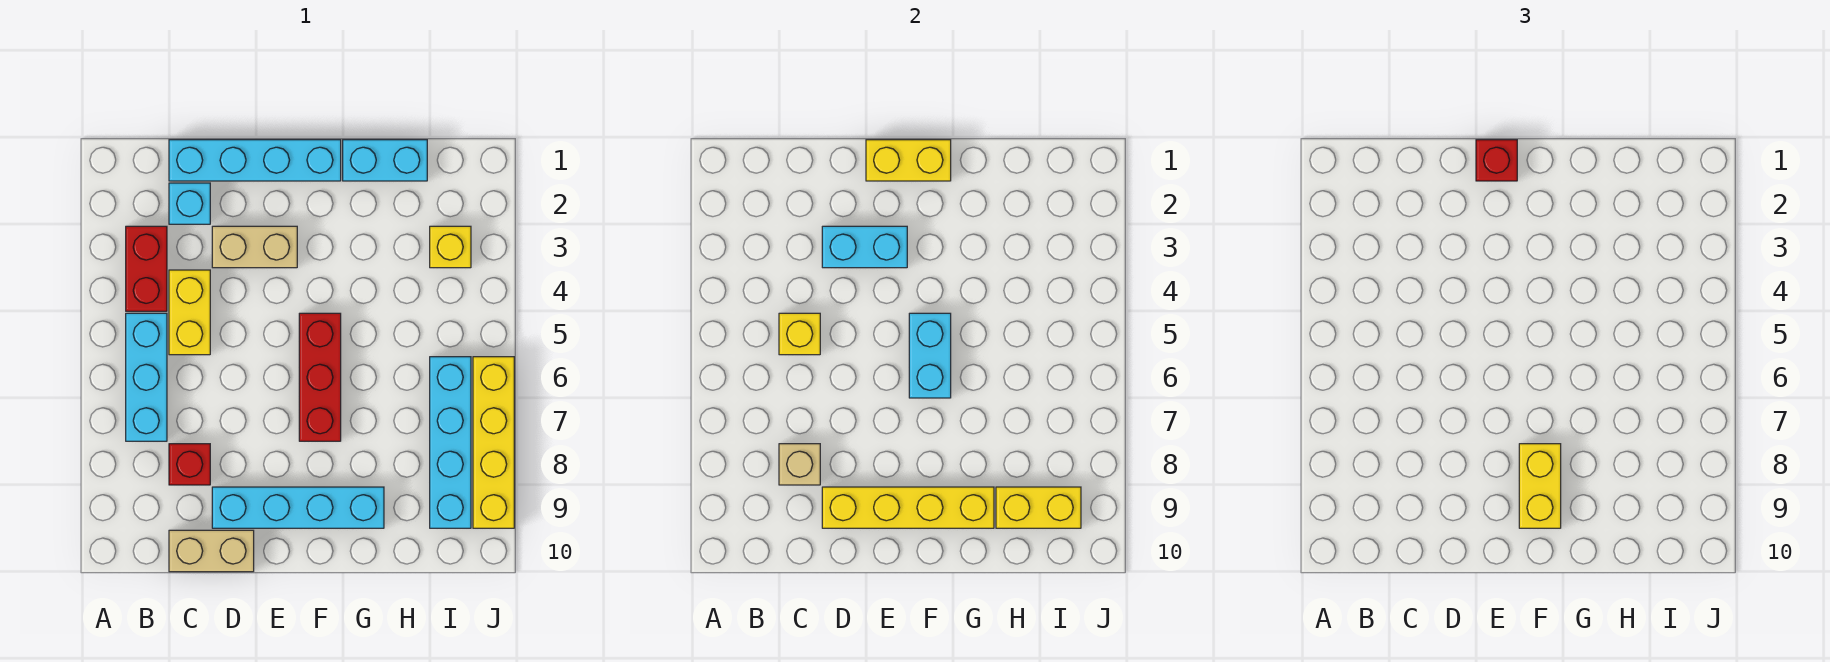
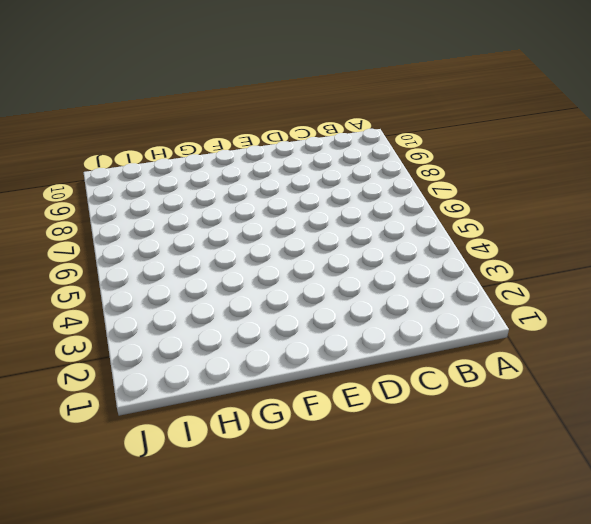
none -> red 1x2 brick [126,226,167,311]
none -> cyan 1x3 brick [126,313,167,441]
none -> cyan 1x4 brick [169,140,341,181]

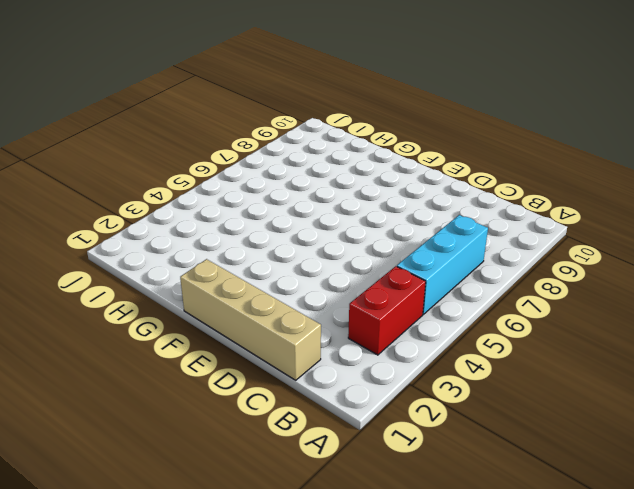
tan 1x4 brick [180,259,321,380] -> cyan 1x4 brick [169,140,341,181]
none -> cyan 1x1 brick [169,183,210,224]
none -> yellow 1x2 brick [169,270,210,355]
none -> red 1x1 brick [169,444,210,485]

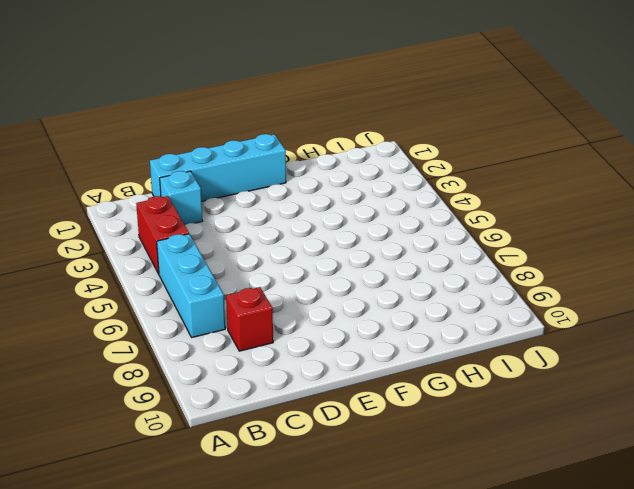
none -> yellow 1x2 brick [169,270,210,355]
none -> tan 1x2 brick [169,530,254,572]
none -> tan 1x2 brick [212,226,297,268]

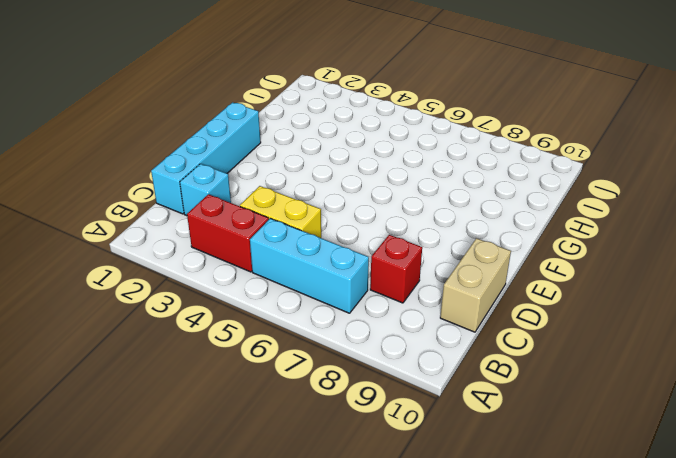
none -> tan 1x2 brick [212,226,297,268]
none -> cyan 1x4 brick [212,487,384,528]
none -> red 1x3 brick [299,313,341,441]

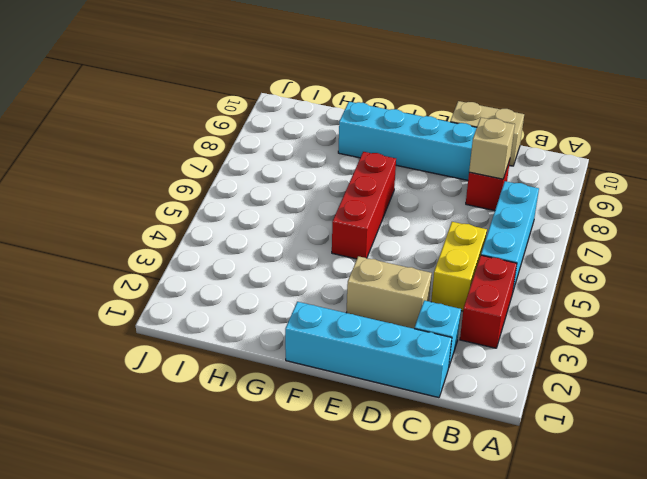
none -> cyan 1x2 brick [343,140,427,181]
none -> yellow 1x1 brick [430,226,471,268]
none -> cyan 1x4 brick [430,357,471,528]

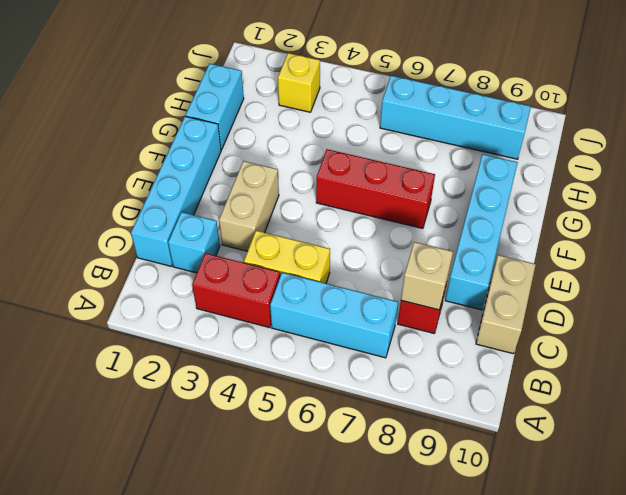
none -> yellow 1x4 brick [473,357,514,528]
none -> yellow 1x1 brick [779,313,820,355]
none -> cyan 1x2 brick [822,226,907,268]

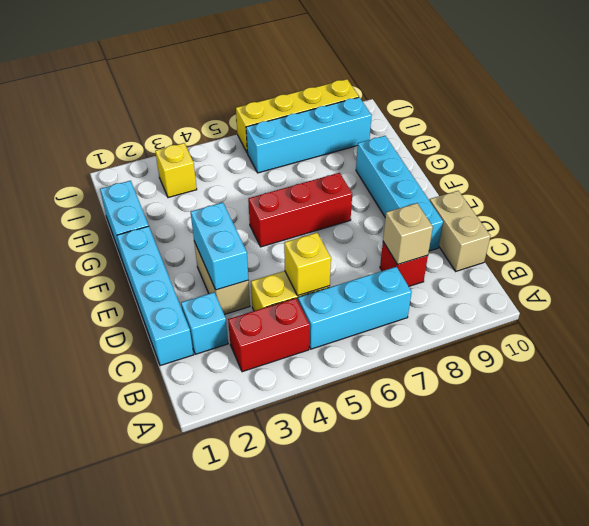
none -> yellow 1x4 brick [822,487,994,528]
none -> yellow 1x2 brick [866,140,951,181]
none -> cyan 1x2 brick [909,313,951,398]

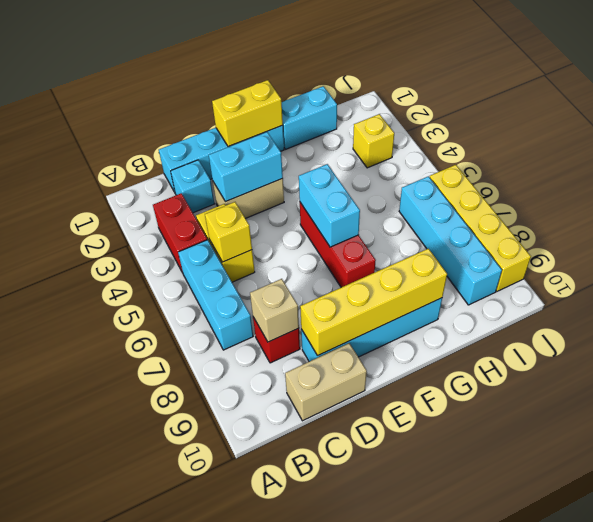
none -> yellow 1x2 brick [996,487,1081,528]
none -> red 1x1 brick [1476,140,1517,181]
none -> yellow 1x2 brick [1519,444,1561,528]

